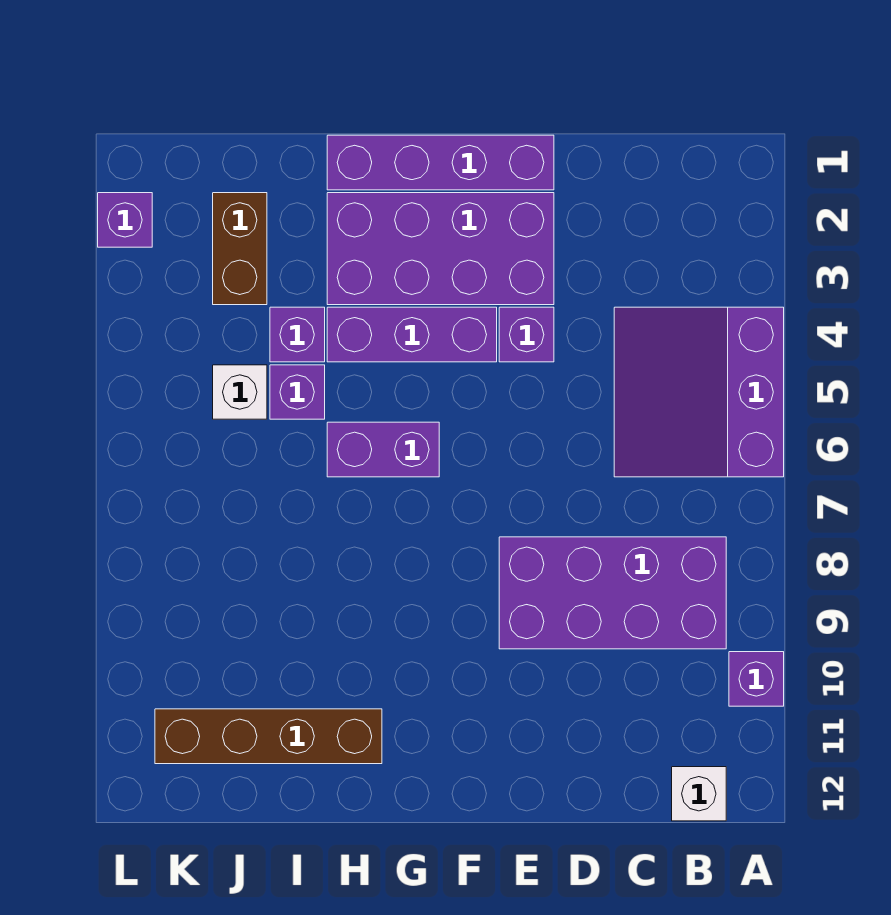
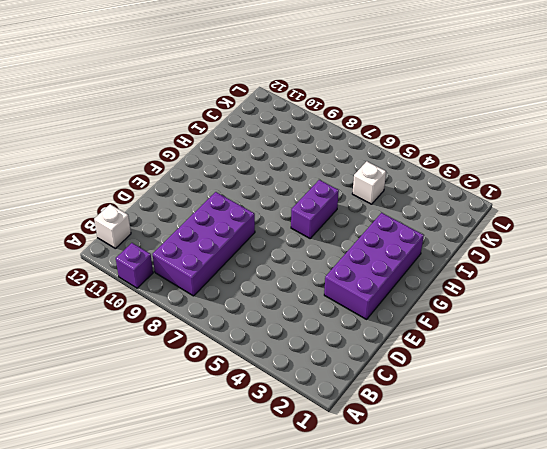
none -> purple 3x3 slope [614,307,784,477]
none -> purple 1x4 brick [327,135,554,190]
none -> purple 1x1 brick [499,307,554,362]

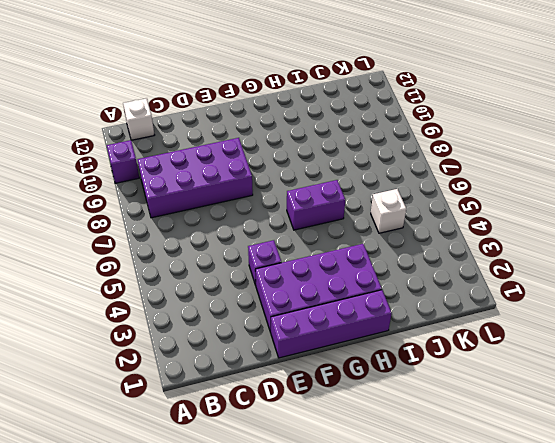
none -> purple 3x3 slope [614,307,784,477]
none -> purple 1x3 brick [327,307,497,362]
none -> brown 1x4 brick [155,709,382,764]

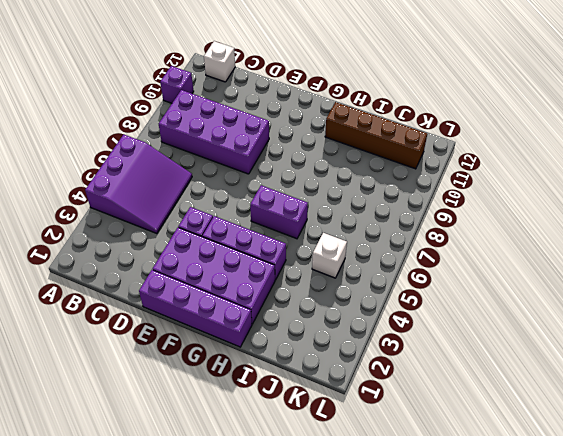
none -> purple 1x1 brick [270,307,325,362]
none -> purple 1x1 brick [270,365,325,419]
none -> brown 1x2 brick [213,193,267,305]

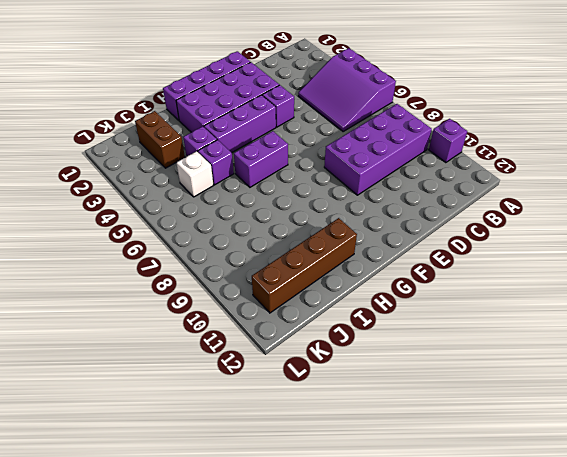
none -> white 1x1 brick [672,767,726,821]
none -> purple 1x1 brick [98,193,152,247]

